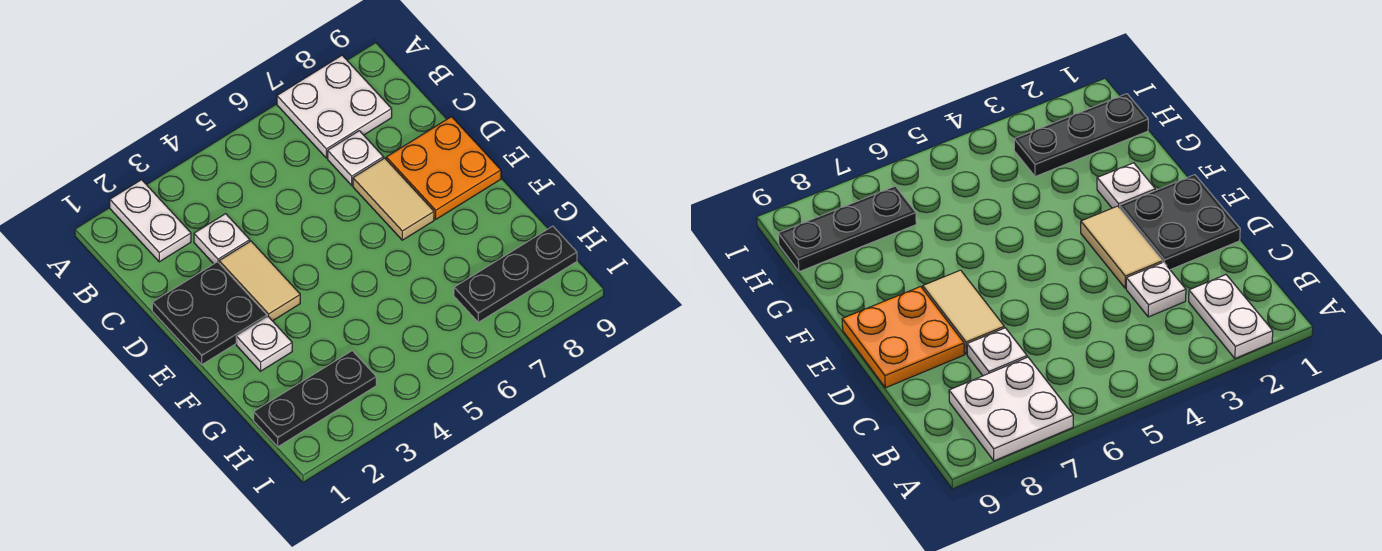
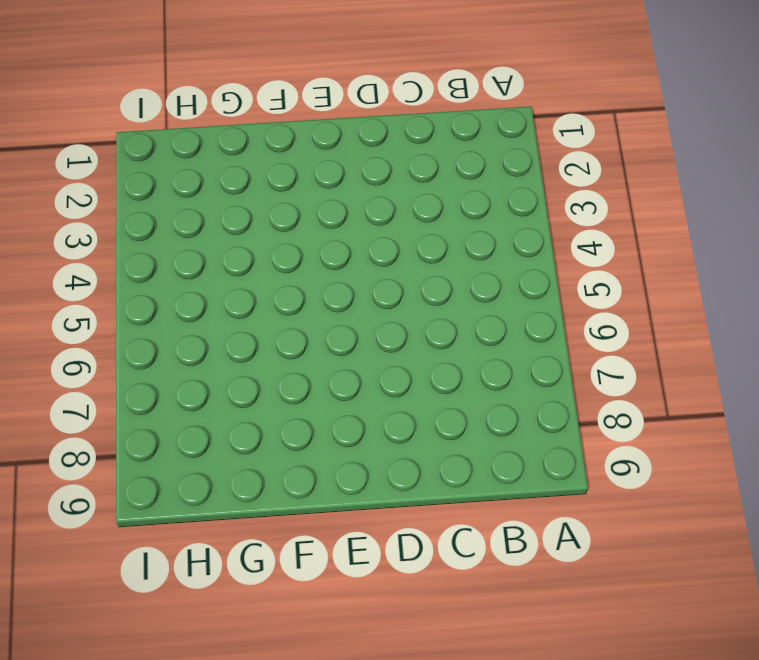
none -> white 1x2 plate [110,180,191,262]
none -> white 2x2 plate [277,55,392,158]

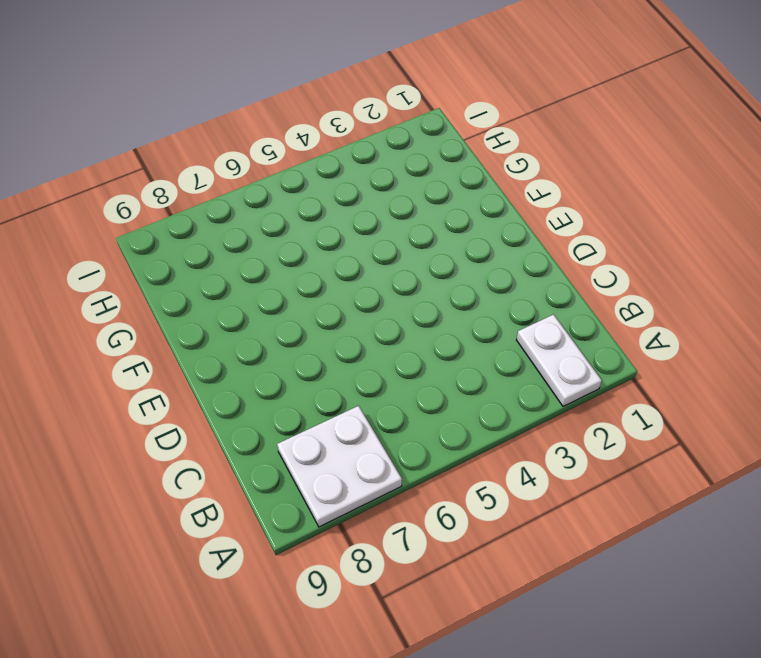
none -> white 1x1 plate [194,214,250,264]
none -> white 1x1 plate [328,131,384,185]

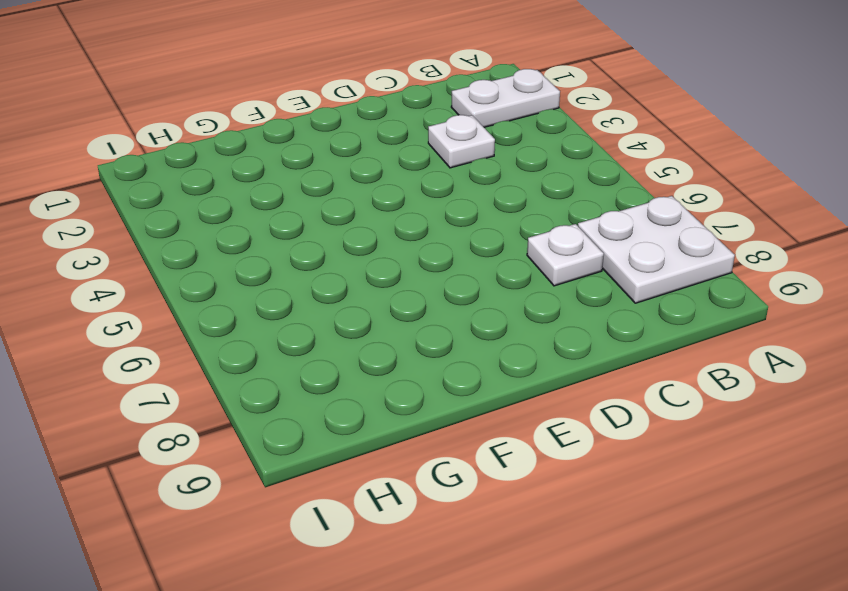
none -> black 2x2 plate [152,262,267,365]
none -> tan 1x2 tile [219,241,300,321]

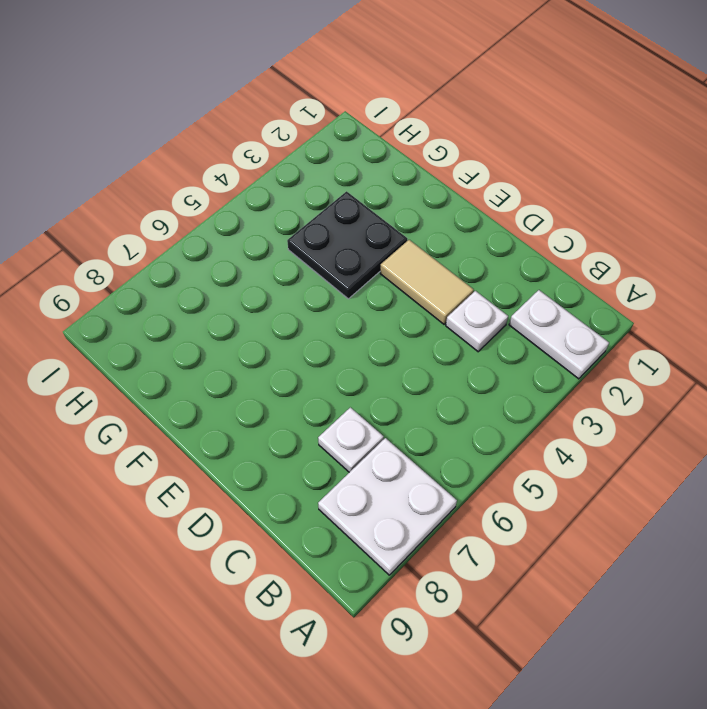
black 2x2 plate [287,191,407,299] -> black 2x2 plate moved to [152,262,267,365]
none -> tan 1x2 tile [353,158,434,240]
none -> orange 2x2 plate [386,117,501,219]

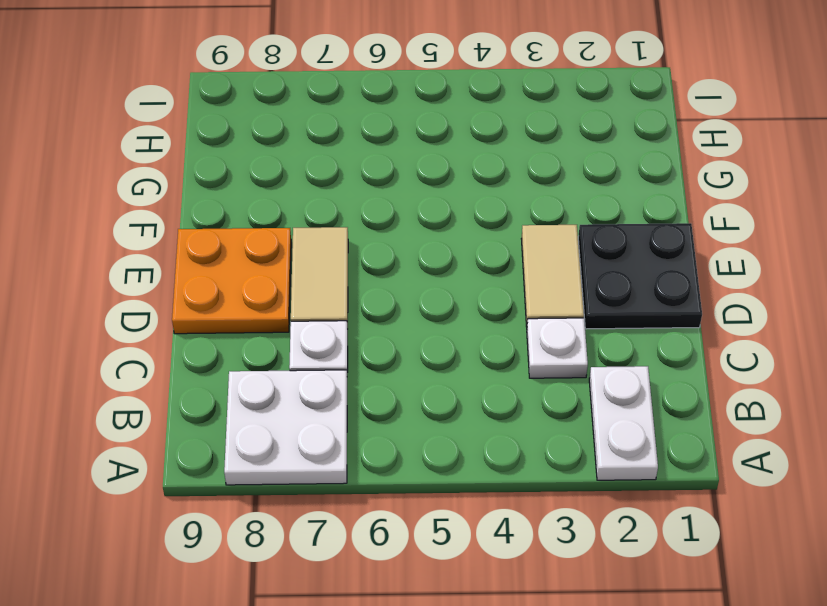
none -> white 1x1 plate [236,317,292,371]
none -> black 1x3 plate [254,351,376,447]

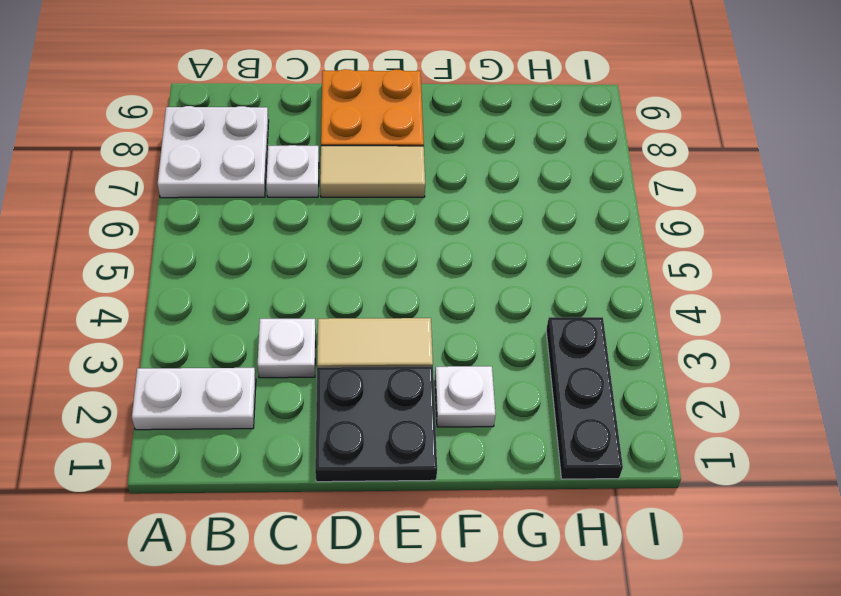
none -> black 1x3 plate [454,226,577,322]

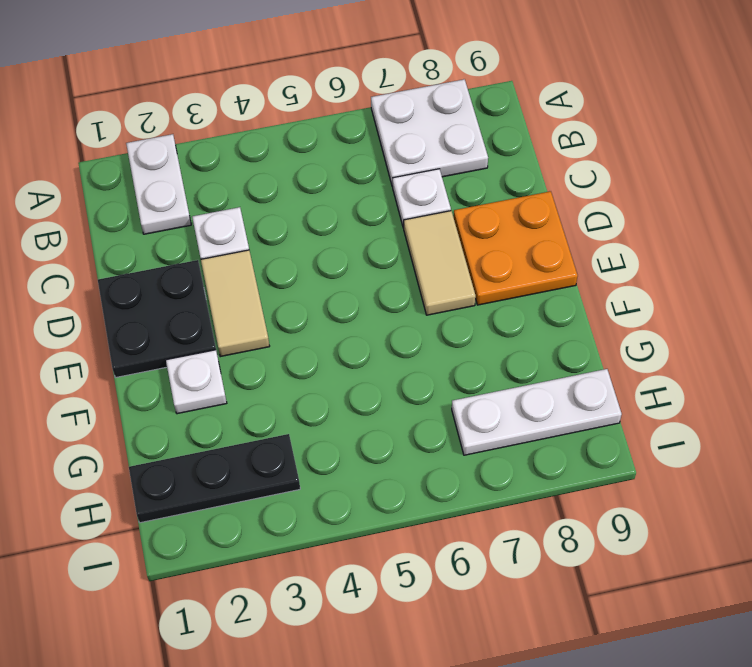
white 1x3 plate [452,369,622,455] -> black 1x3 plate [454,226,577,322]

